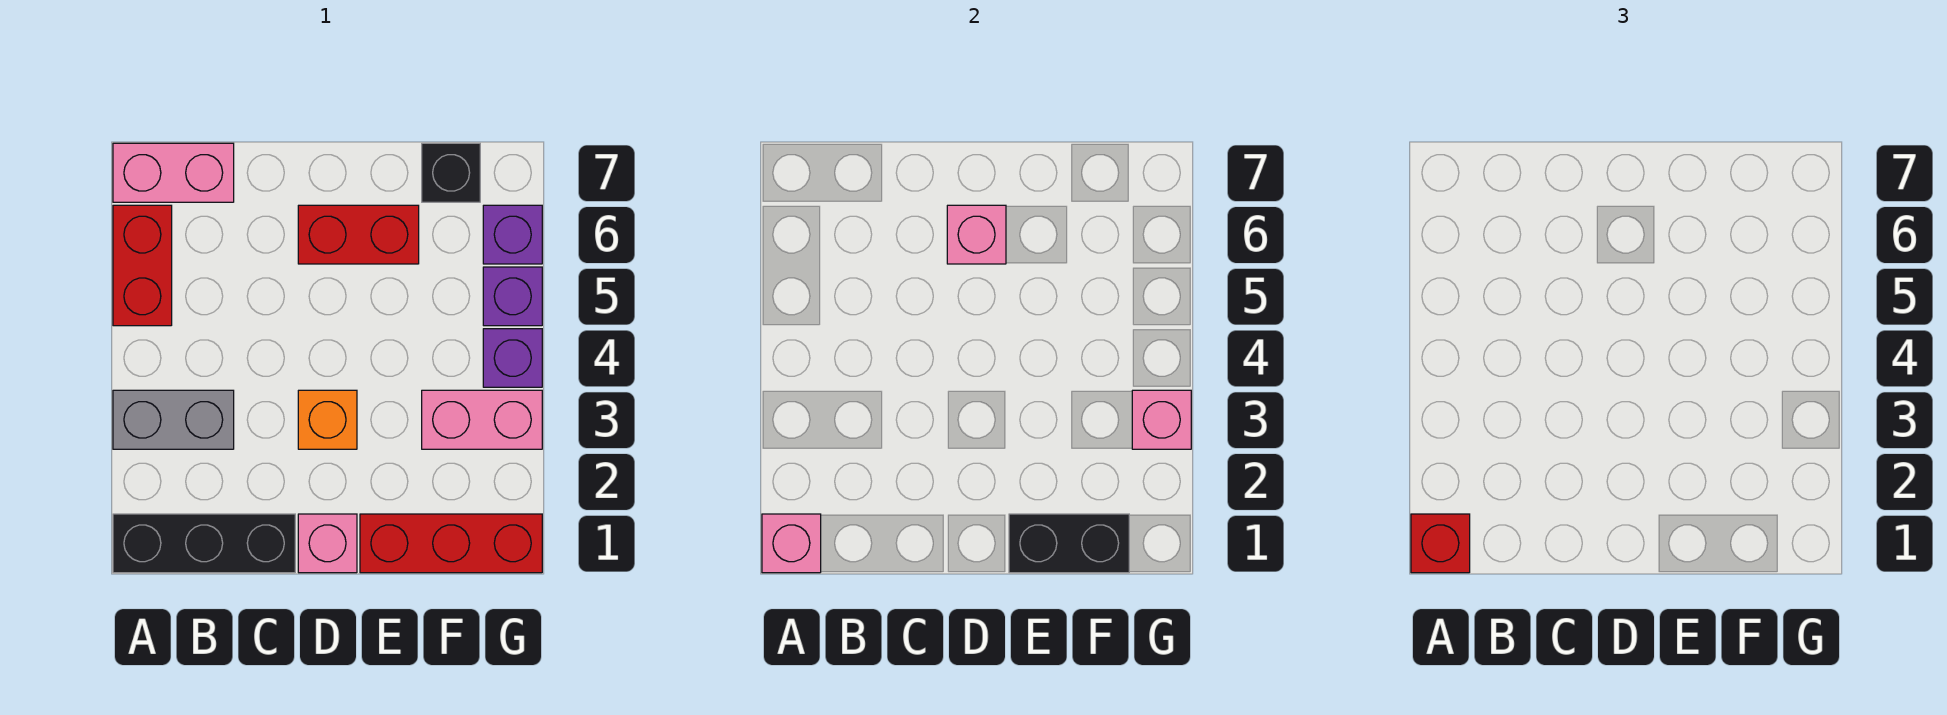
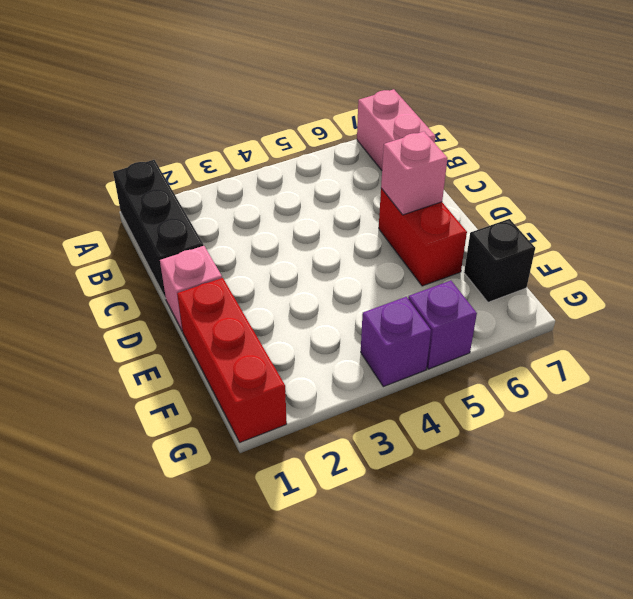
none -> grey 1x2 brick [113,390,234,449]
none -> red 1x2 brick [113,205,172,326]
none -> orange 1x1 brick [298,390,357,449]

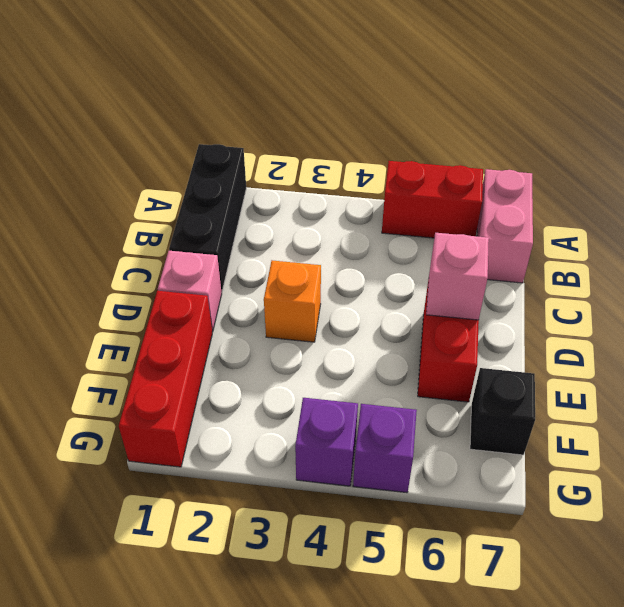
none -> grey 1x2 brick [113,390,234,449]
none -> pink 1x2 brick [422,390,542,449]
none -> purple 1x1 brick [483,205,542,264]

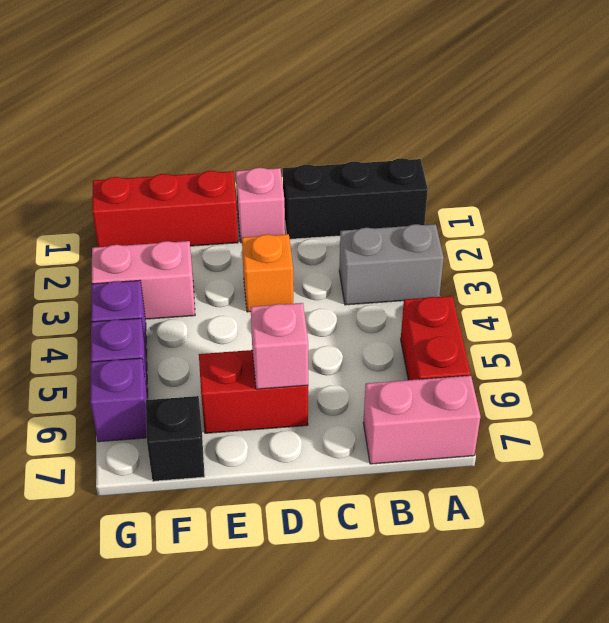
none -> pink 1x1 brick [762,514,821,573]
none -> black 1x2 brick [1009,514,1129,573]
none -> pink 1x1 brick [1132,390,1191,449]

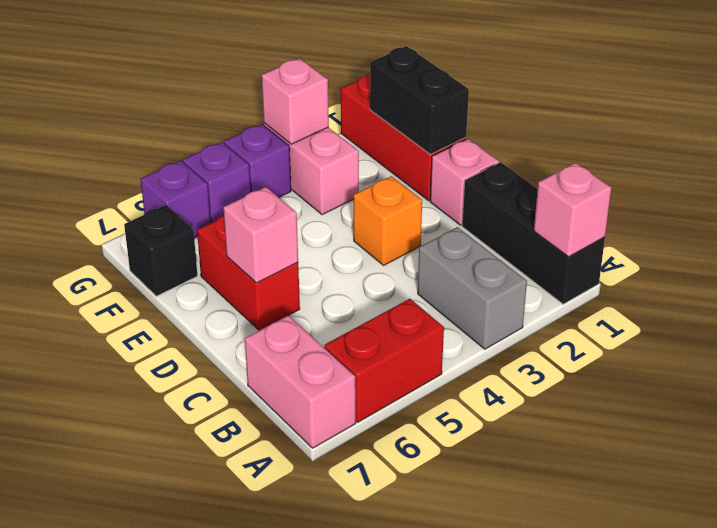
none -> red 1x1 brick [1411,514,1470,573]

